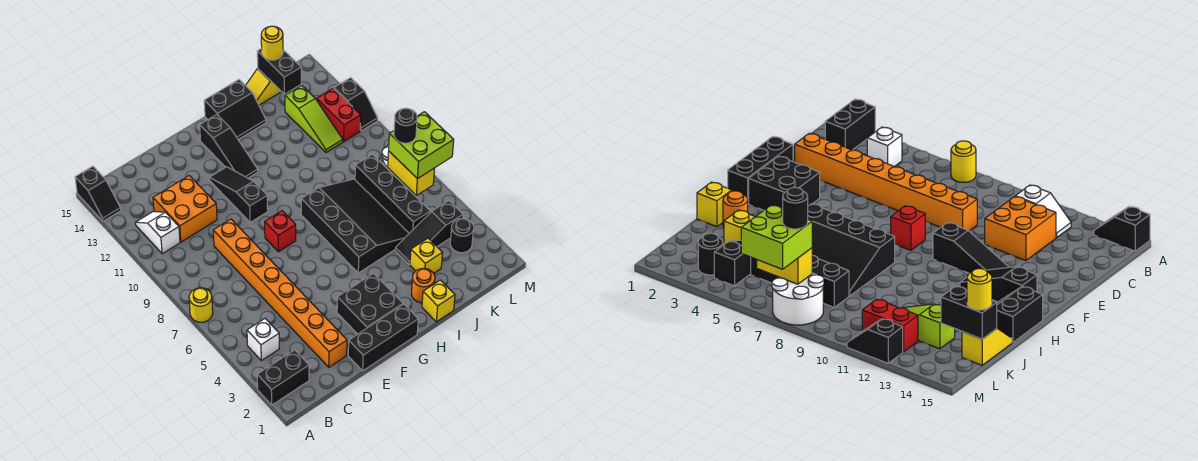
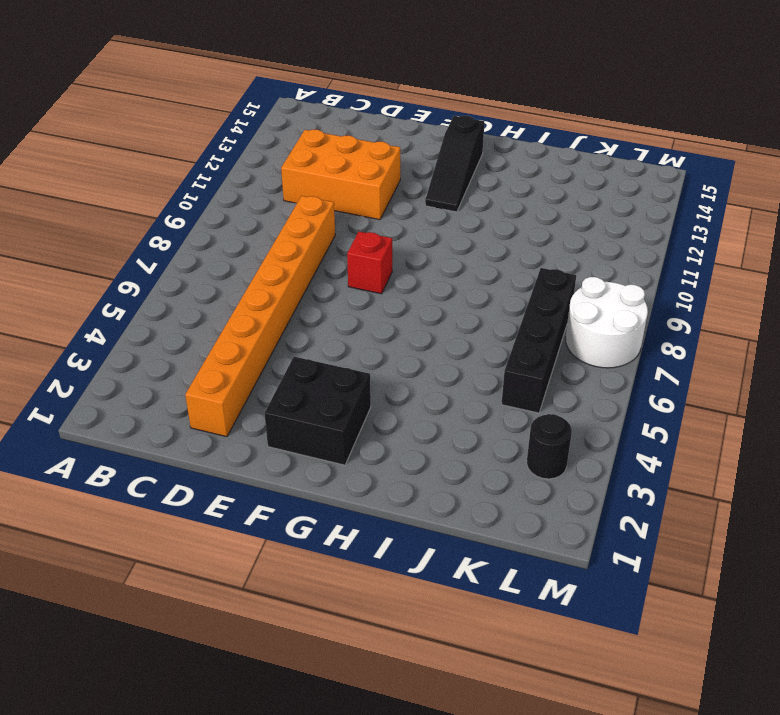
orange 2x3 brick [281,130,400,220] -> orange 2x2 brick [153,176,217,242]
none -> black 1x2 brick [257,350,309,405]
none -> yellow 1x1 round brick [189,288,213,322]
none -> black 1x2 slope [75,166,121,221]
none -> white 1x1 brick [247,319,279,361]

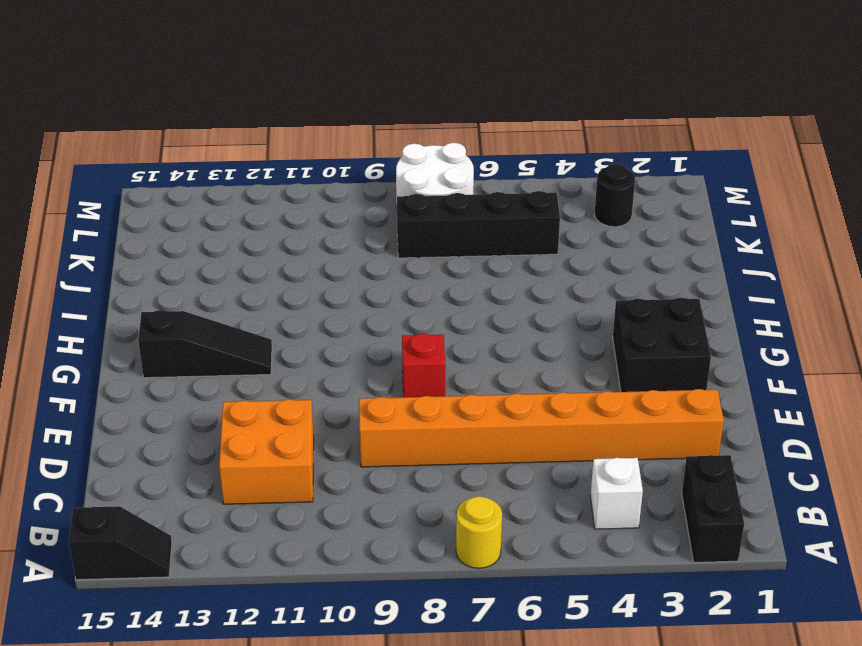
none -> white 1x2 slope [135,211,180,254]
none -> black 1x3 brick [348,304,418,371]
none -> black 1x3 slope [209,167,268,222]
none -> black 3x4 slope [301,179,409,273]

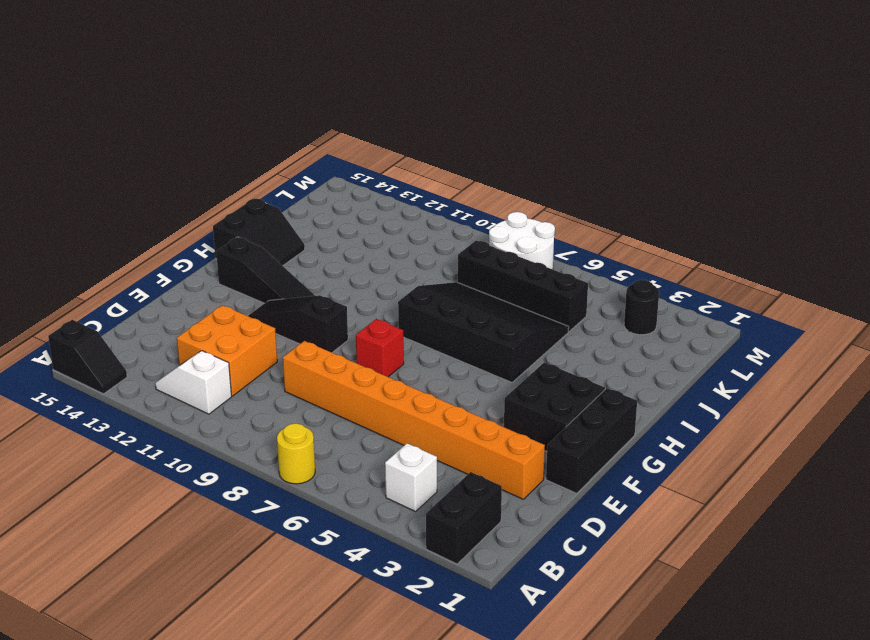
none -> yellow 1x1 brick [422,280,455,322]
none -> orange 1x1 round brick [411,269,435,303]
none -> yellow 1x1 brick [410,238,443,273]
none -> black 1x3 slope [395,201,463,264]

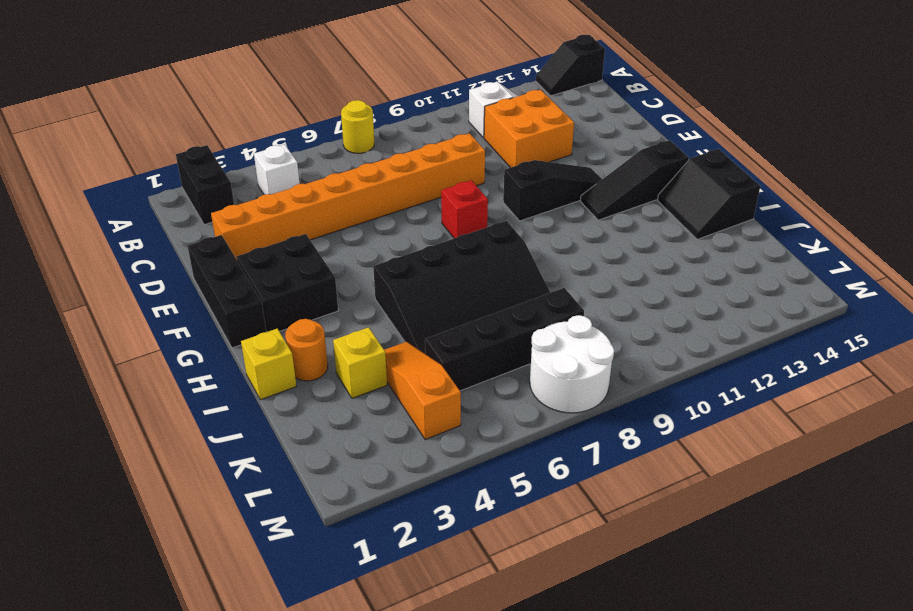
orange 1x3 slope [384,342,461,440] -> black 1x3 slope [395,201,463,264]
none -> yellow 1x2 slope [246,69,281,105]
none -> lime 1x3 slope [285,85,343,152]
none -> black 1x1 round brick [450,219,474,253]
none -> red 1x2 brick [317,88,361,142]

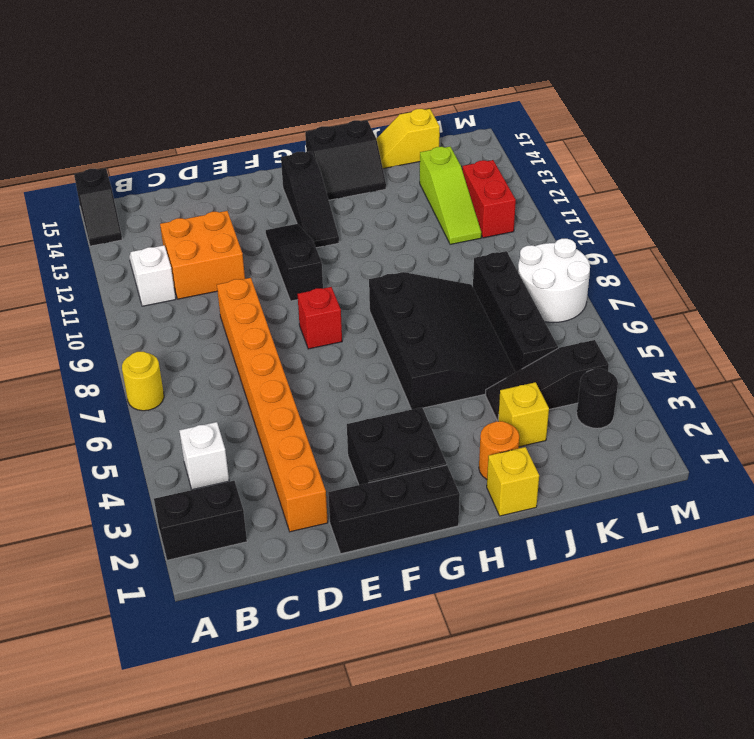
none -> black 1x2 slope [334,78,378,131]
none -> black 1x2 brick [257,48,301,94]
none -> yellow 1x2 brick [388,152,435,195]
none -> yellow 1x1 round brick [261,26,283,60]

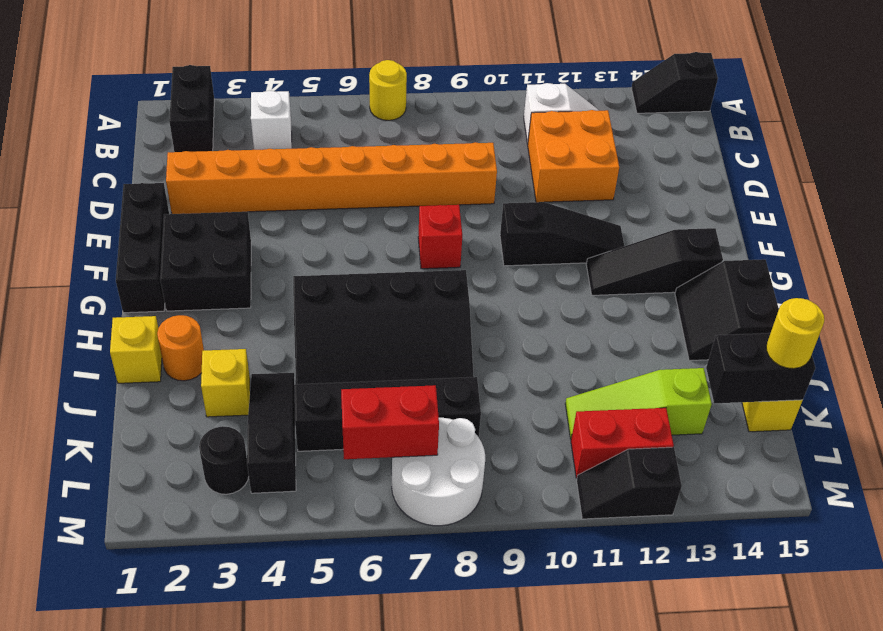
red 1x2 brick [341,385,439,459] -> yellow 1x2 brick [388,152,435,195]
none -> lime 2x2 brick [389,112,454,179]
none -> black 1x1 round brick [394,108,417,143]

